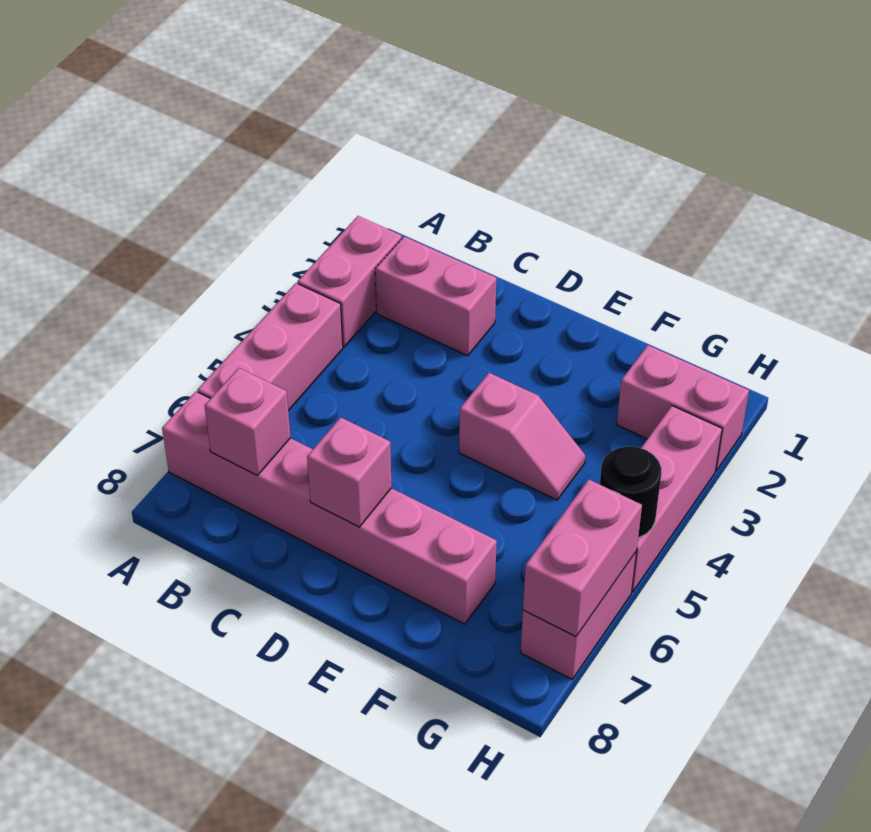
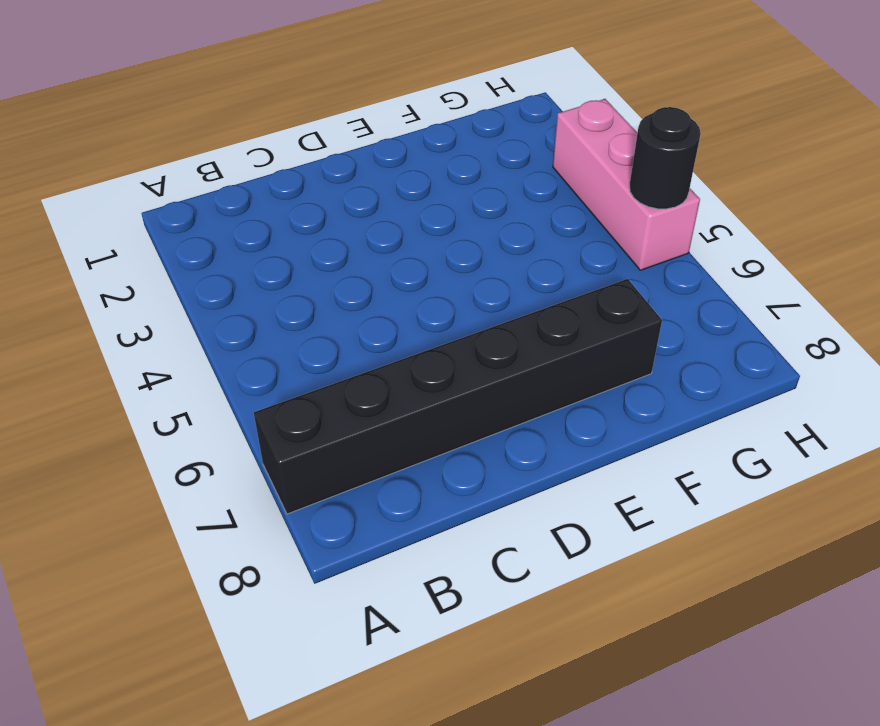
black 1x6 brick [254,279,662,514] -> pink 1x6 brick [162,392,497,624]
none -> pink 1x2 brick [297,216,402,347]
none -> pink 1x3 brick [198,283,343,411]
none -> pink 1x2 brick [375,237,496,356]

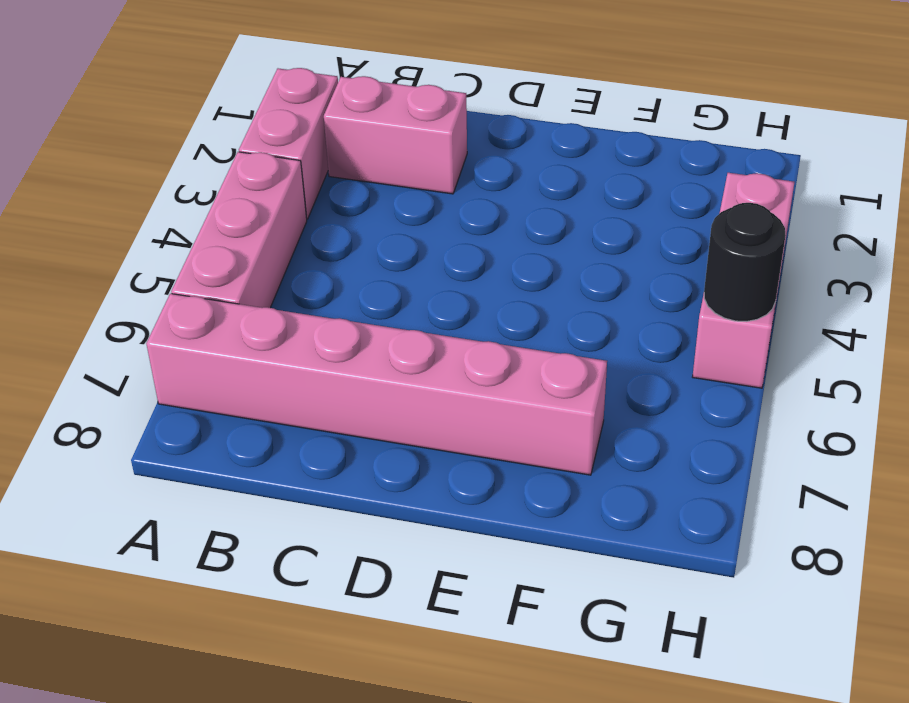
none -> pink 1x2 slope [459,373,585,500]
none -> pink 1x2 brick [617,345,749,471]
none -> pink 1x2 brick [521,552,636,679]

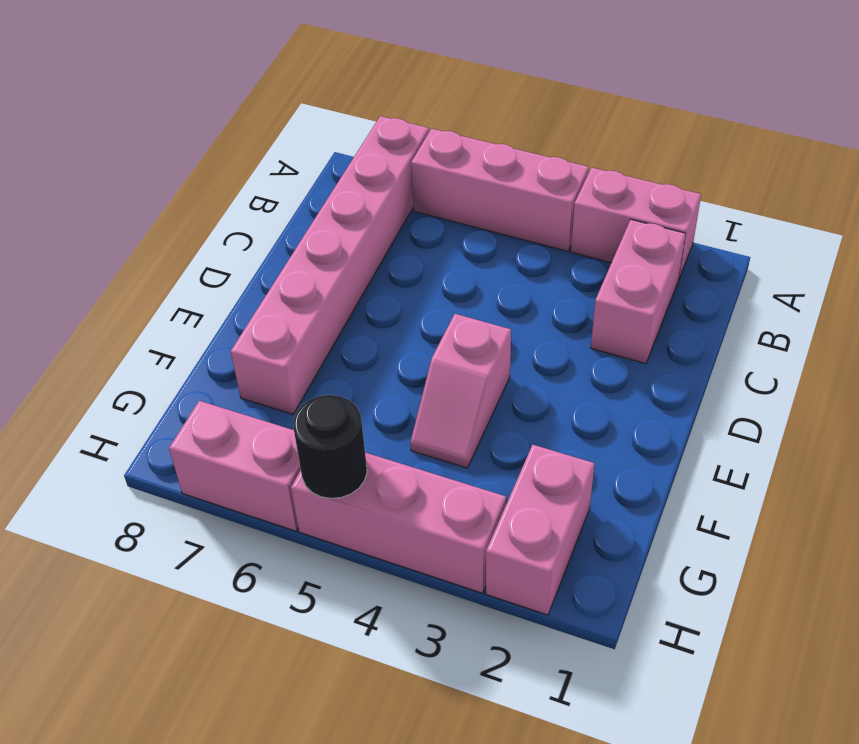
none -> pink 1x1 brick [205,368,290,475]
none -> pink 1x1 brick [307,417,392,527]
none -> pink 1x2 brick [523,479,642,637]

